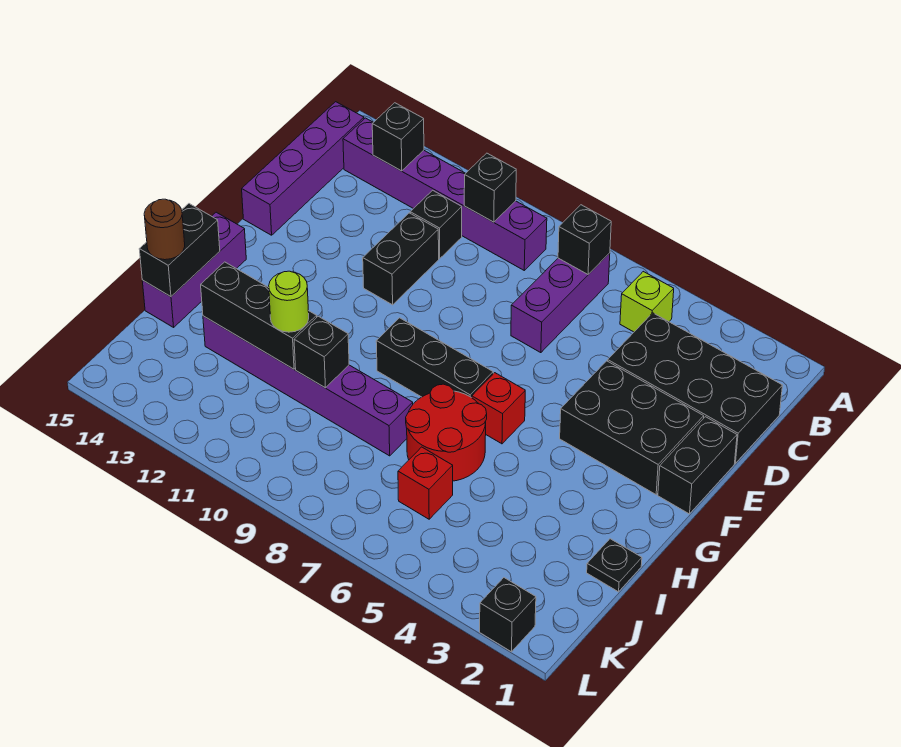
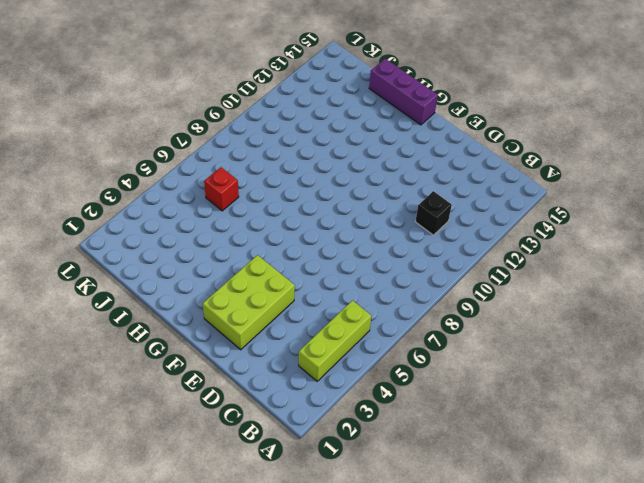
lime 1x3 brick [299,301,371,381] -> lime 1x1 brick [620,272,674,332]
lime 2x3 brick [203,255,295,350] -> black 2x3 brick [560,361,704,495]
none -> purple 1x3 brick [511,253,610,353]
none -> purple 1x6 brick [343,118,547,270]
none -> purple 1x4 brick [242,102,364,235]

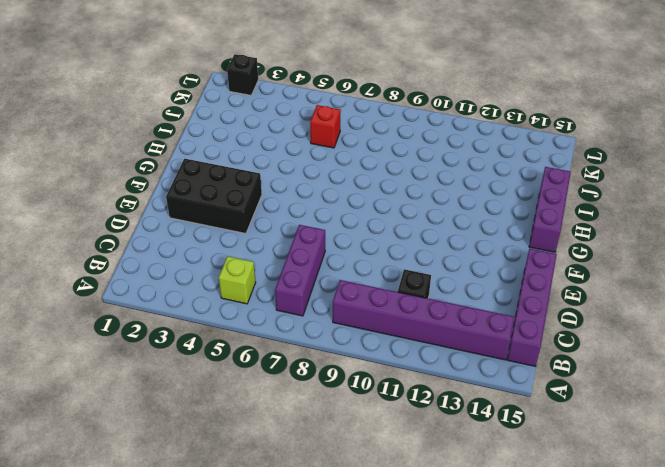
none -> black 2x4 brick [608,313,782,463]
none -> black 1x2 brick [363,213,439,305]
none -> black 1x2 brick [658,417,737,514]

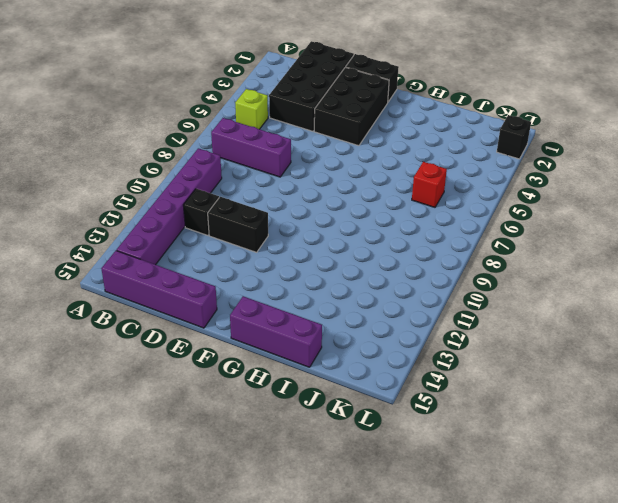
none -> red 1x1 brick [472,373,525,444]
none -> black 1x3 brick [376,318,493,398]
none -> red 2x2 round brick [406,384,487,481]

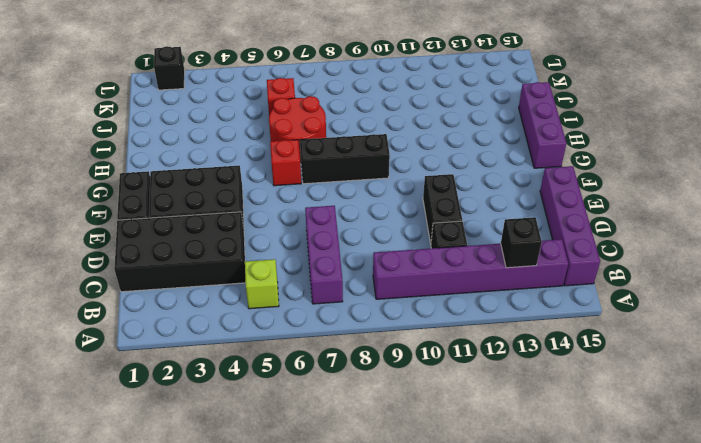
none -> black 1x1 plate [587,539,642,592]
none -> purple 1x6 brick [203,316,413,456]
none -> black 1x1 brick [558,205,611,274]

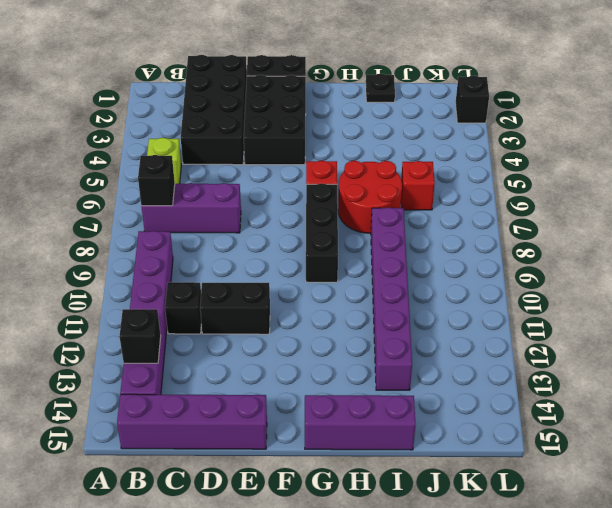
none -> black 1x1 brick [464,153,516,222]
none -> black 1x2 brick [139,204,220,297]
none -> black 1x1 brick [294,316,349,388]

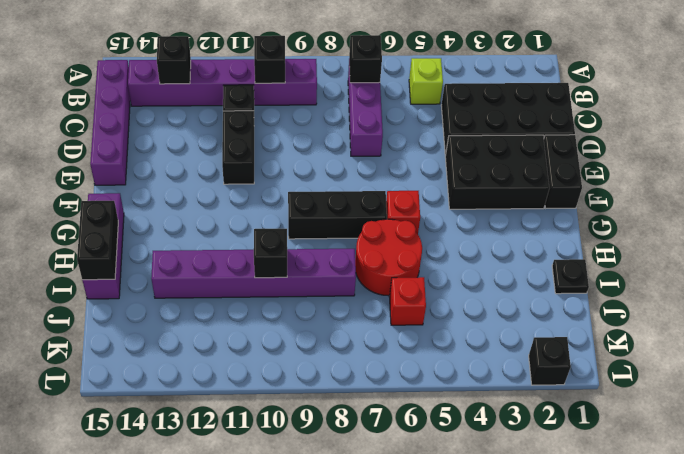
none -> black 1x3 brick [201,262,317,369]
none -> lime 1x1 round brick [269,271,309,332]
none -> brown 1x1 round brick [144,199,185,260]

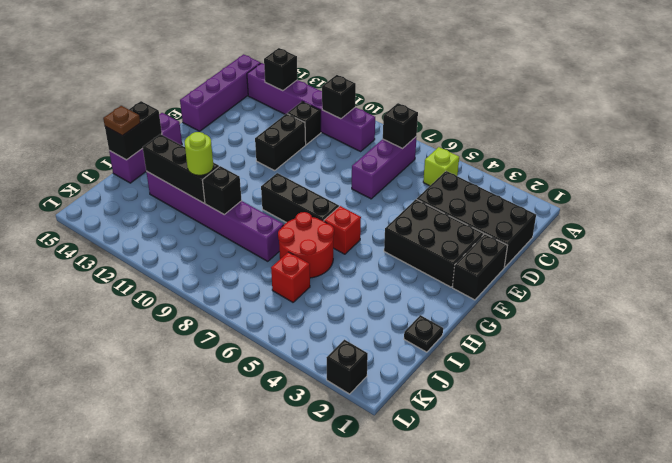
brown 1x1 plate [103,106,140,136] -> brown 1x1 round brick [144,199,185,260]

